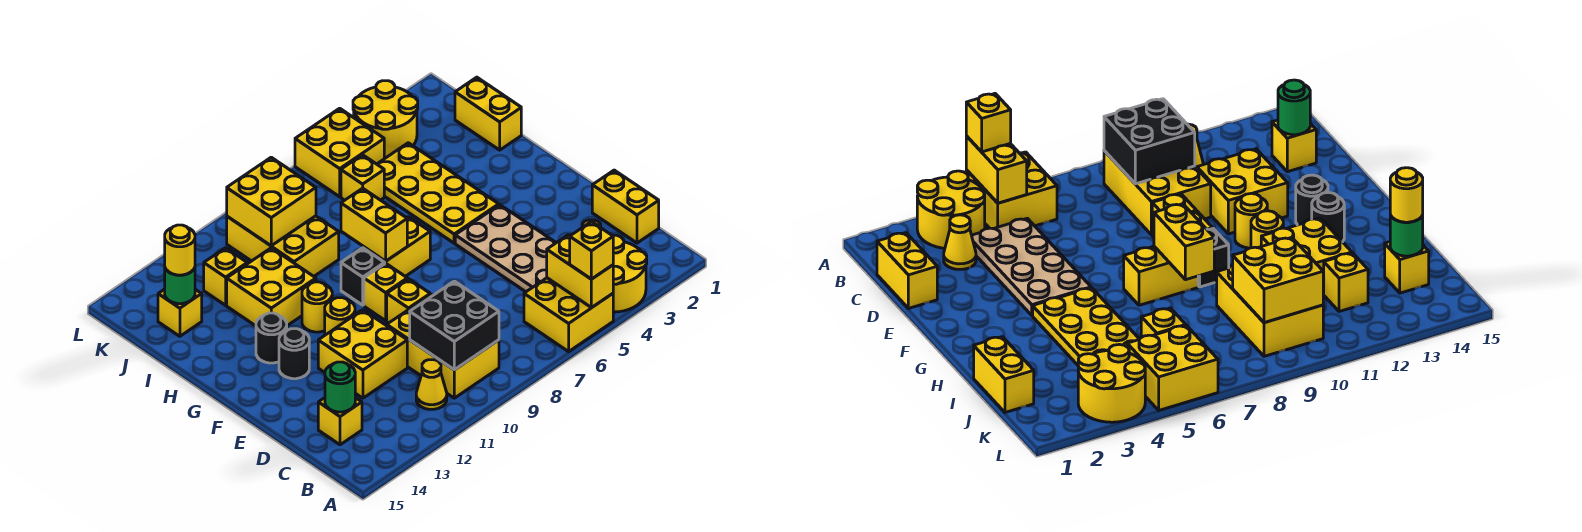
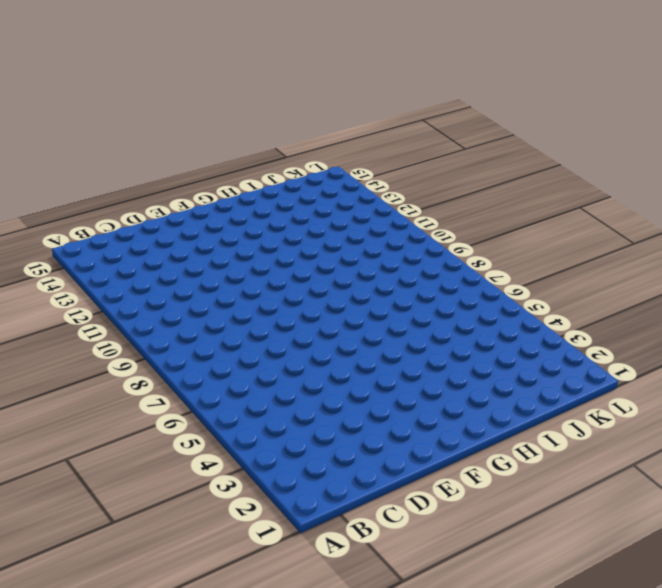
none -> yellow 2x2 round brick [612,235,647,312]
none -> yellow 2x2 brick [524,278,613,352]
none -> yellow 2x3 brick [387,294,499,398]
none -> yellow 1x1 cone [416,360,447,409]

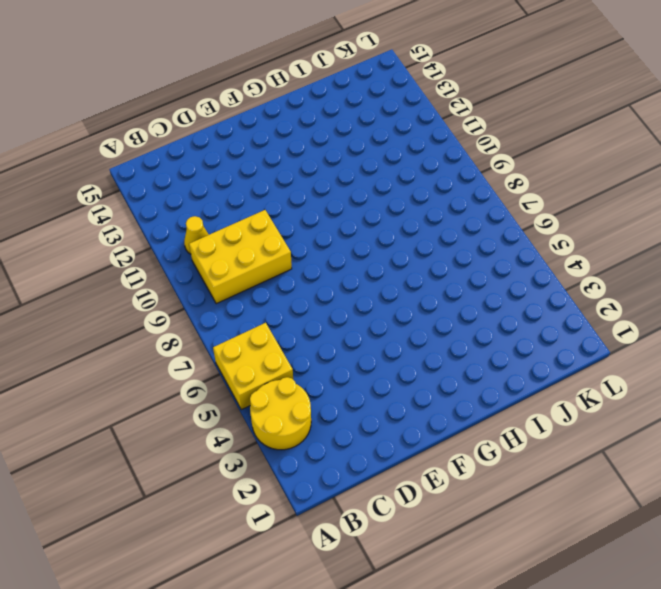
none -> yellow 1x2 brick [592,170,659,243]
none -> yellow 1x1 cone [944,215,976,269]
none -> tan 2x4 plate [455,205,556,292]
none -> yellow 1x1 brick [318,398,362,445]

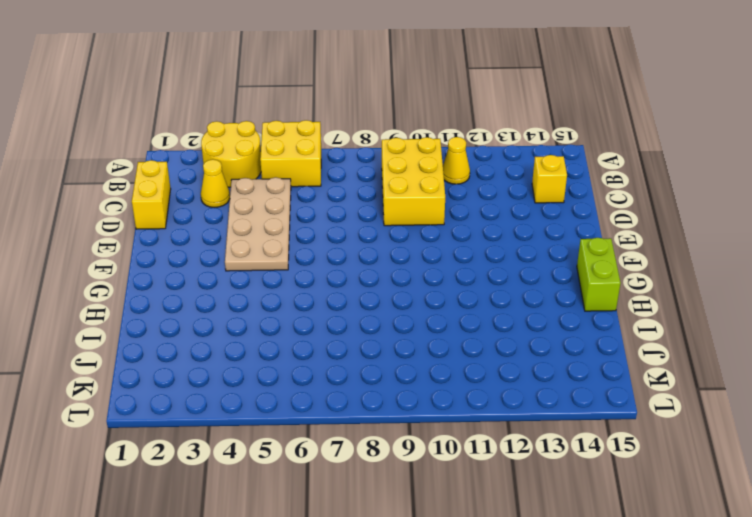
lime 1x2 brick [577,238,621,311] -> none
none -> yellow 2x2 brick [318,310,407,398]
none -> yellow 1x1 brick [387,279,430,323]
none -> yellow 1x1 brick [364,263,407,321]
none -> yellow 1x1 round brick [325,298,355,335]

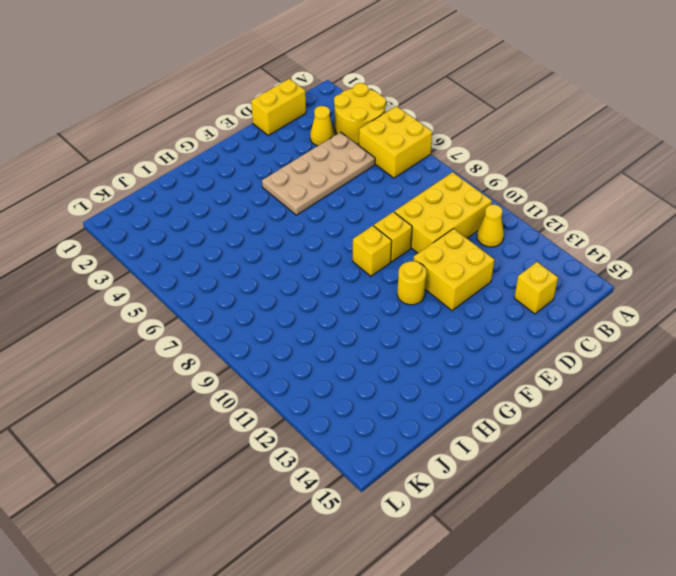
none -> black 1x1 round brick [279,329,309,379]
none -> yellow 2x4 plate [377,143,499,243]
none -> yellow 1x2 brick [364,217,430,276]
none -> black 1x1 brick [341,248,385,305]

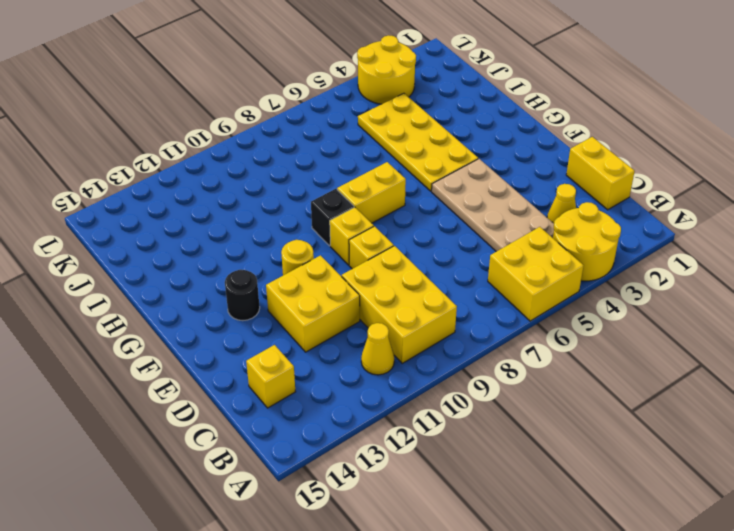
none -> yellow 1x1 round brick [302,282,332,332]
none -> black 1x1 round brick [256,313,287,363]
none -> yellow 2x2 brick [227,248,316,326]
none -> yellow 1x2 brick [455,77,521,150]

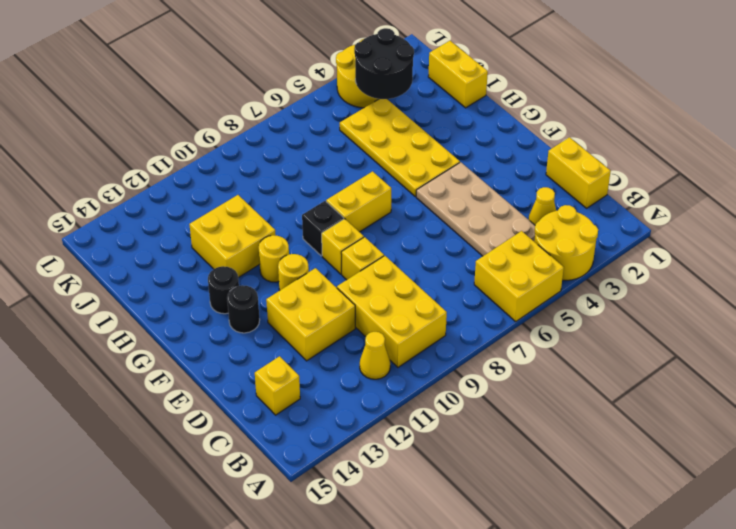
black 2x2 round brick [354,28,414,99] -> none
none -> yellow 2x3 brick [227,216,339,276]
none -> yellow 1x1 brick [341,155,384,200]
none -> yellow 1x1 brick [204,248,247,305]
none -> yellow 1x1 brick [158,289,202,336]

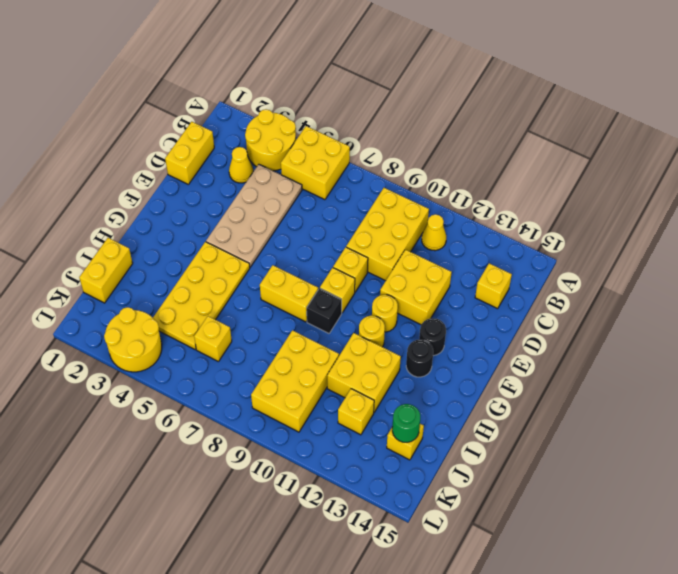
none -> yellow 2x2 brick [295,108,384,197]
none -> yellow 1x2 brick [547,235,613,308]
none -> black 2x2 brick [410,281,499,370]
none -> green 1x1 round brick [325,362,355,412]

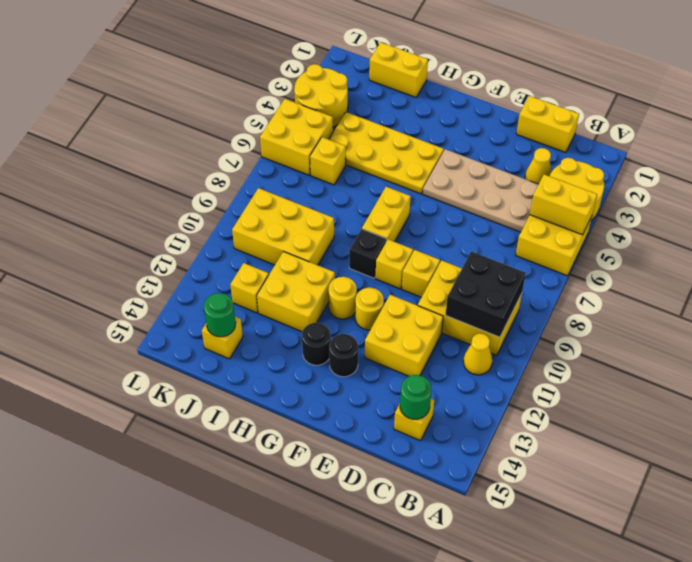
none -> yellow 1x2 brick [341,188,407,261]
none -> yellow 2x2 brick [227,157,316,246]
none -> yellow 1x1 brick [570,222,613,279]
none -> yellow 1x1 round brick [165,225,195,275]

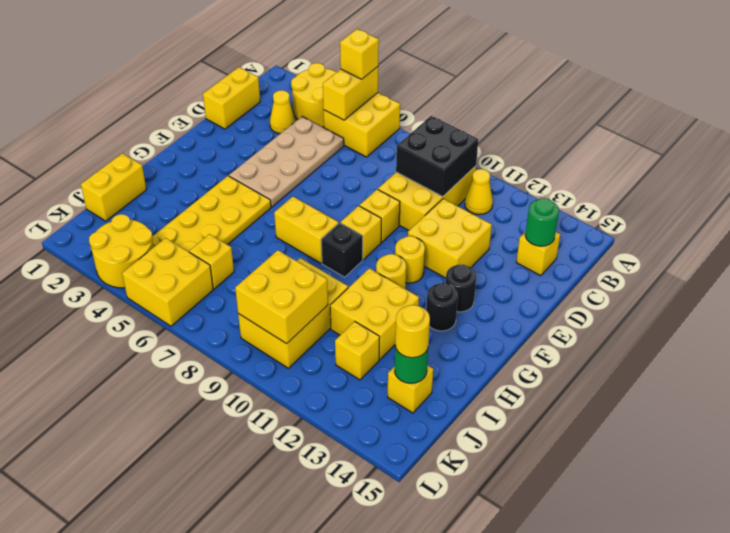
none -> yellow 1x2 brick [341,188,407,261]

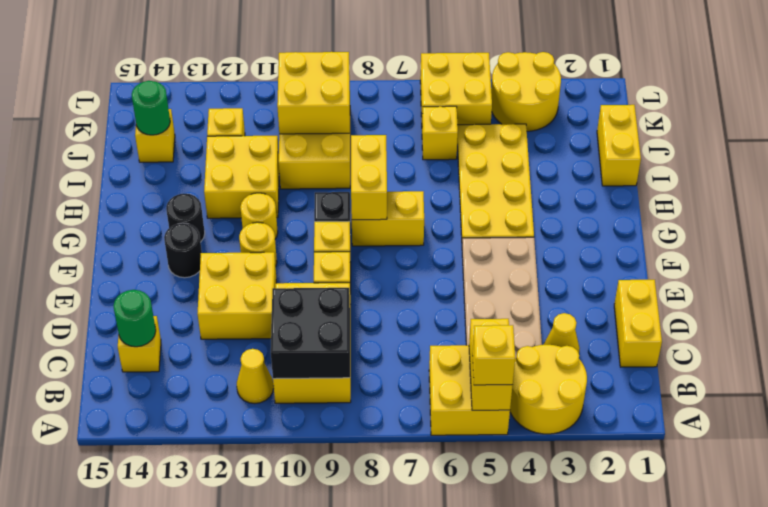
none -> yellow 1x1 round brick [165,225,195,275]

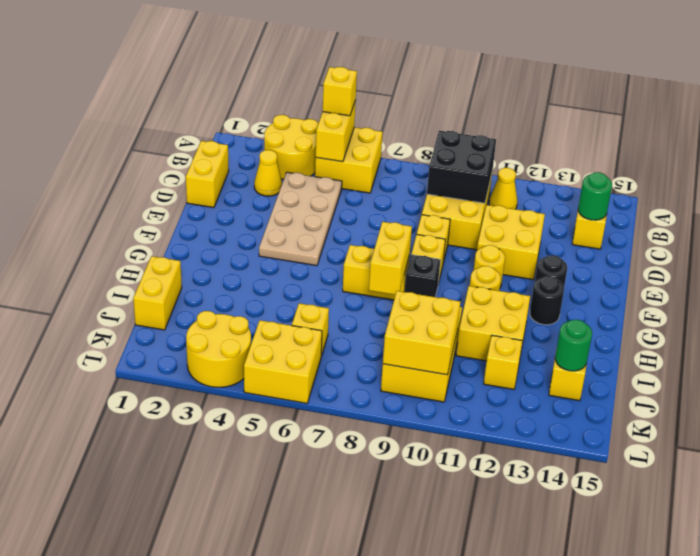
none -> yellow 2x4 plate [377,143,499,243]
none -> yellow 1x1 round brick [165,225,195,275]

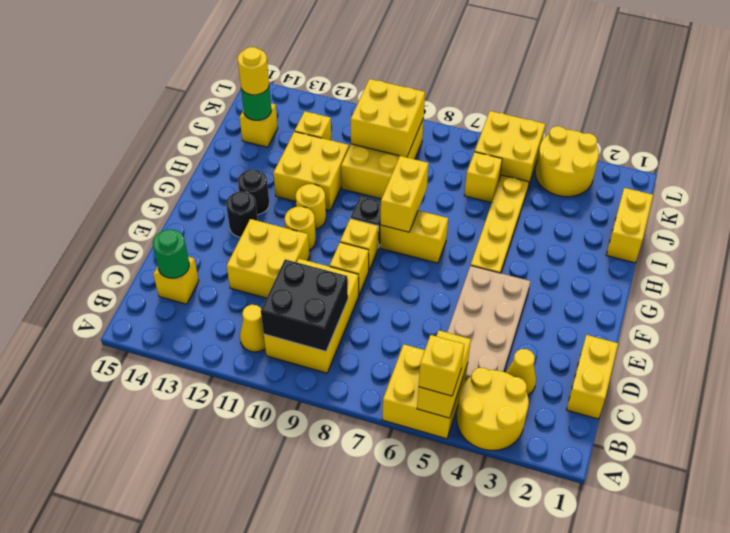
yellow 1x4 plate [471,175,529,273] -> yellow 2x4 plate [377,143,499,243]

